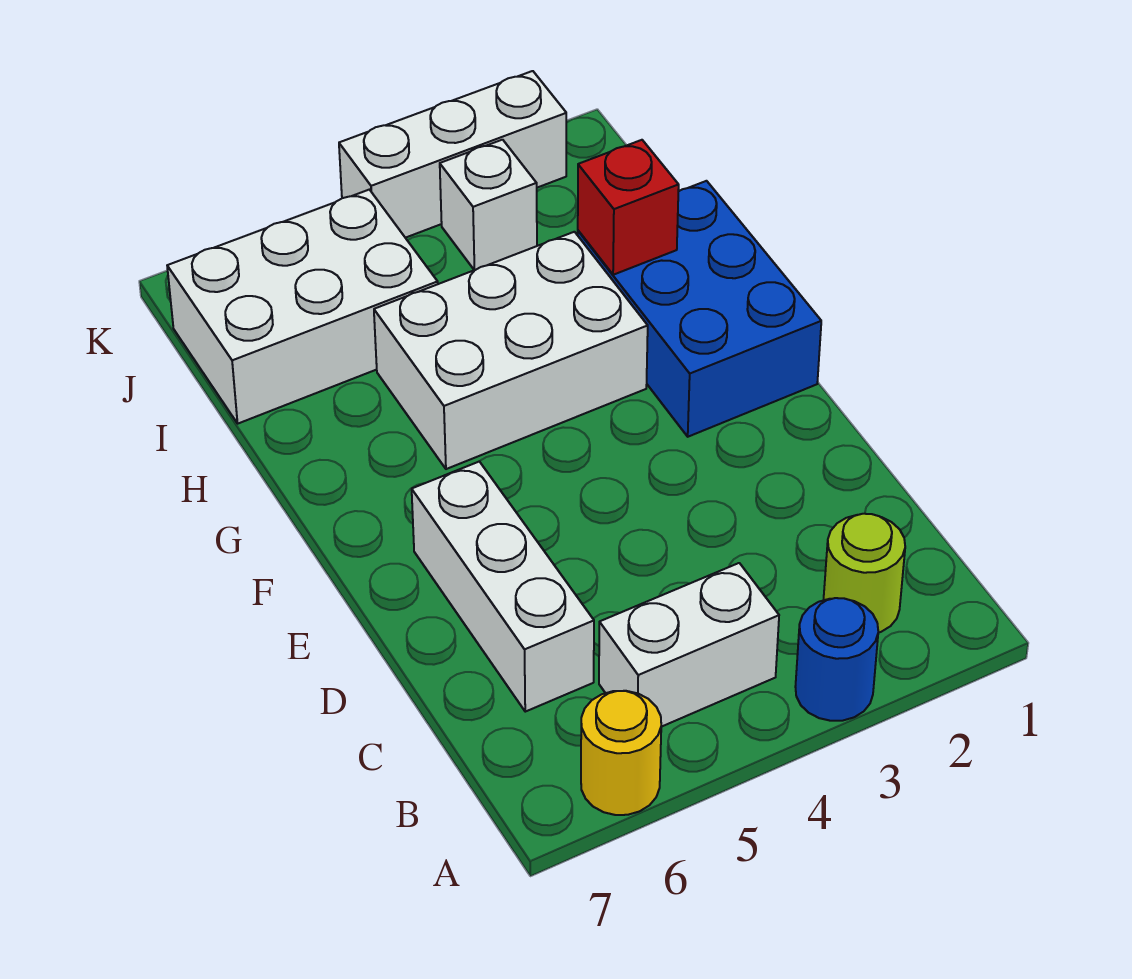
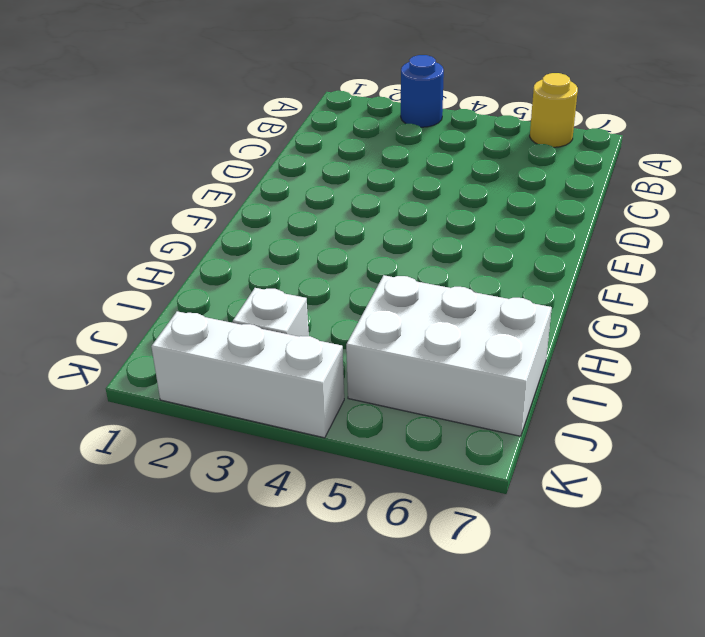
none -> lime 1x1 round brick [824,514,905,633]
none -> white 1x2 brick [599,563,779,727]

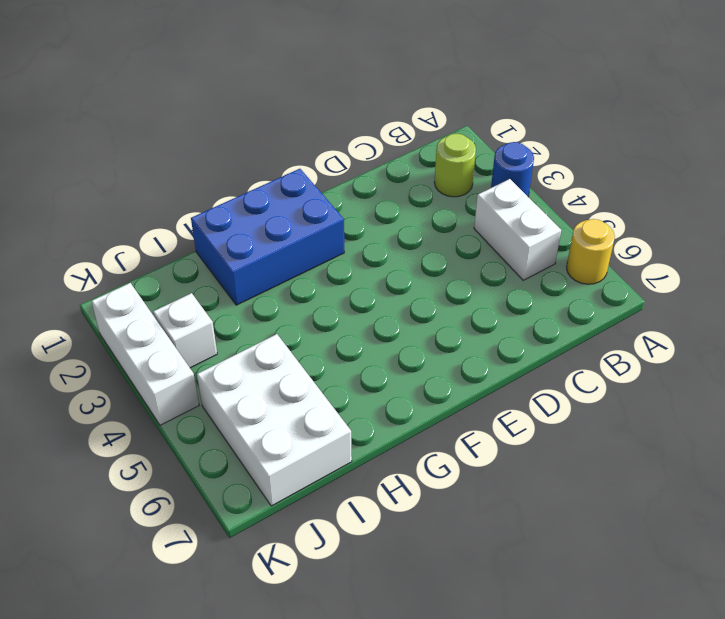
none -> white 1x3 brick [412,461,594,712]
none -> white 2x3 brick [374,232,648,469]

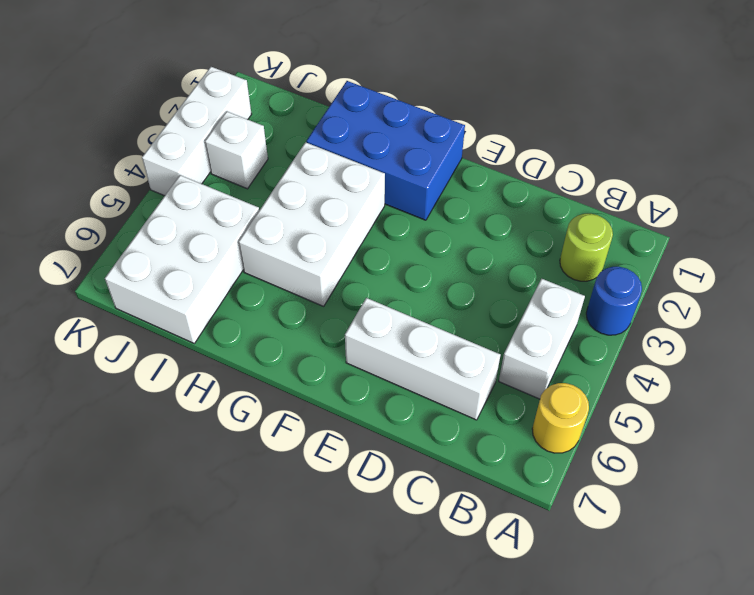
none -> red 1x1 brick [578,140,679,275]

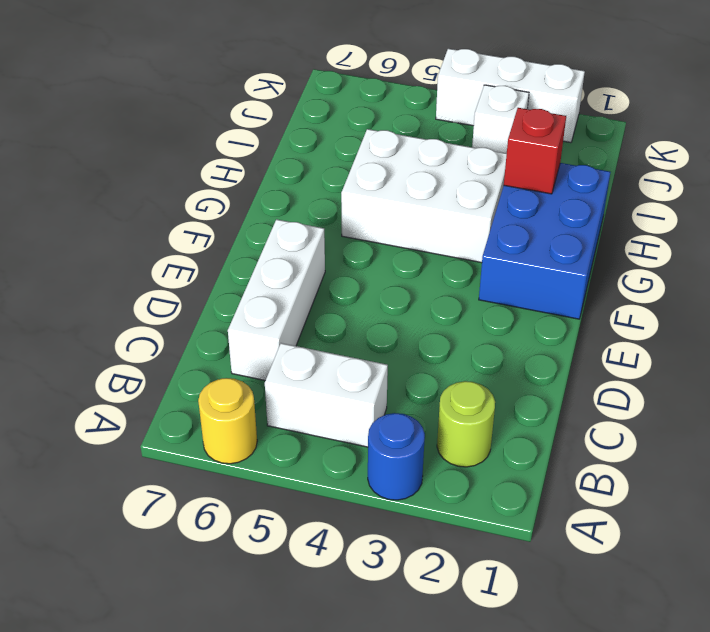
none -> white 2x3 brick [167,190,438,423]

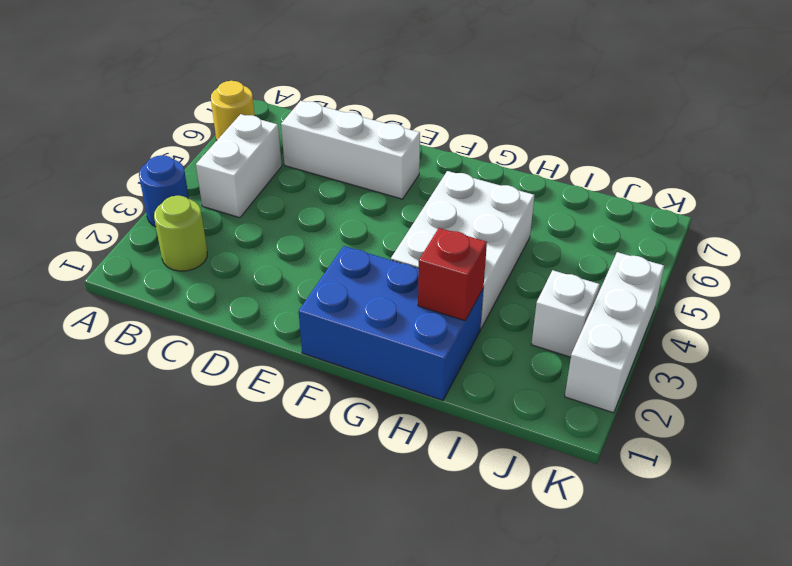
none -> white 2x3 brick [167,190,438,423]

